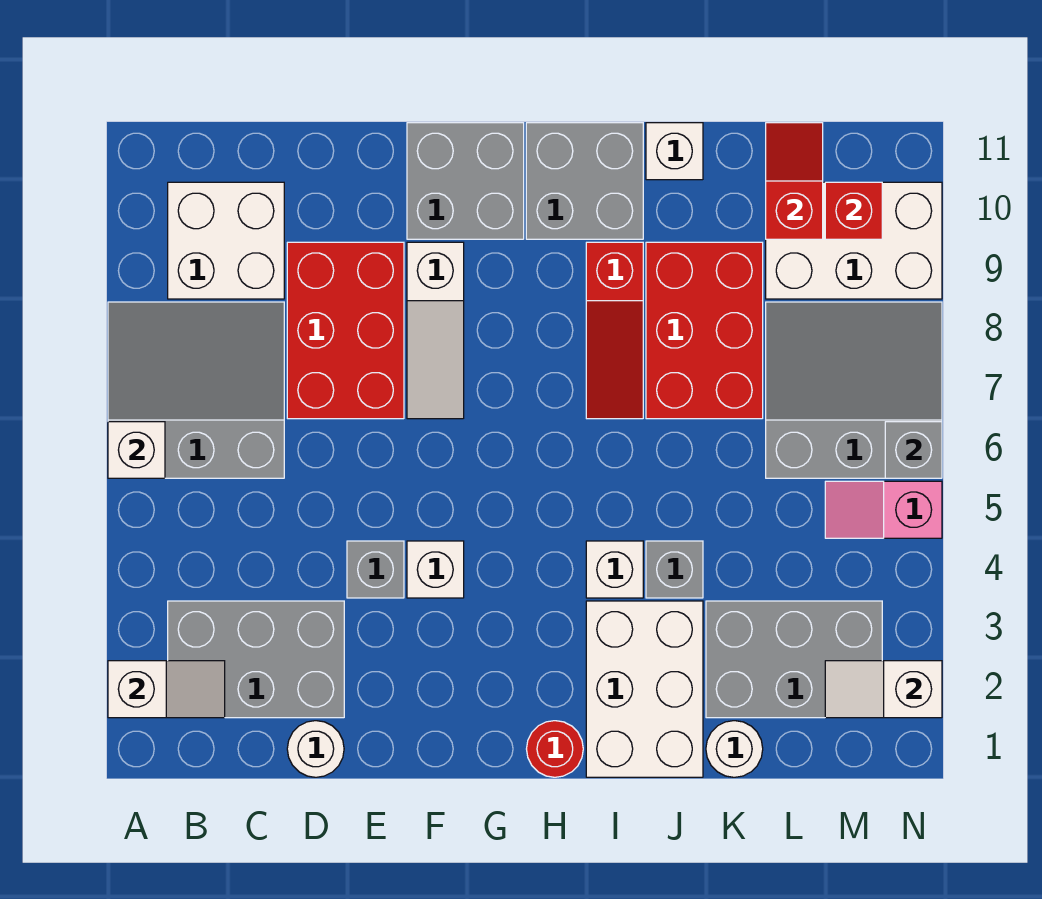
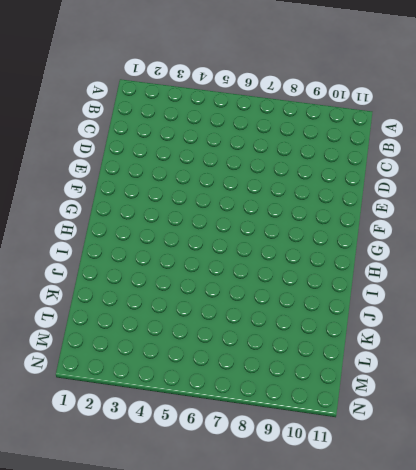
none -> grey 3x3 slope [108,302,284,478]
none -> grey 2x3 brick [168,601,344,718]
none -> white 2x2 brick [168,182,284,299]

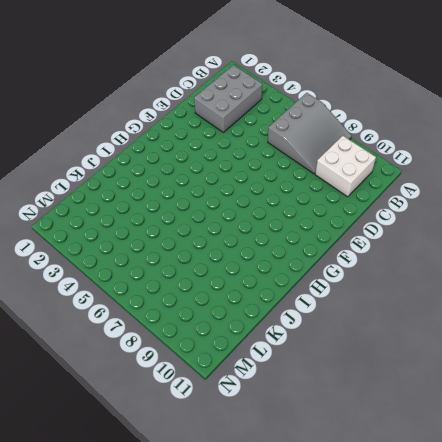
none -> white 1x1 round brick [287,721,344,777]
none -> red 2x3 brick [287,242,404,419]
none -> grey 1x1 brick [347,541,404,598]

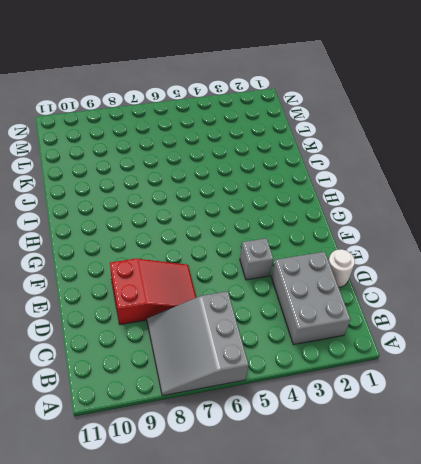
red 2x3 slope [110,258,197,325] -> red 2x3 brick [287,242,404,419]
none -> white 2x2 brick [168,182,284,299]
none -> white 1x1 brick [407,541,464,598]
none -> white 1x3 slope [407,242,464,419]

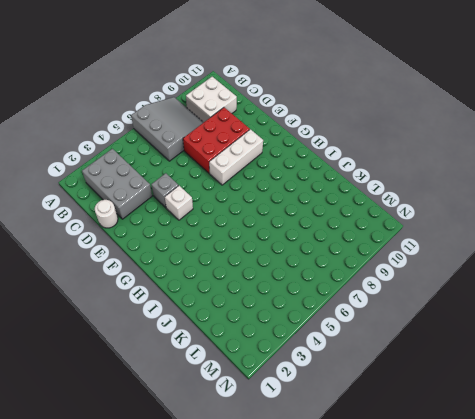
white 1x3 brick [209,129,263,185] -> white 1x3 slope [407,242,464,419]
none -> grey 2x2 brick [407,123,524,239]
none -> red 1x1 round brick [527,721,583,777]
none -> grey 2x2 brick [526,123,643,239]

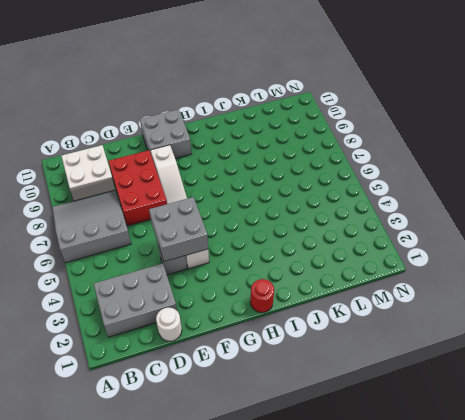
grey 2x2 brick [149,197,208,262] -> grey 2x2 brick moved to [526,123,643,239]
none -> white 2x3 brick [586,601,703,777]
none -> white 1x1 brick [586,541,643,598]
none -> red 1x3 slope [586,242,643,419]

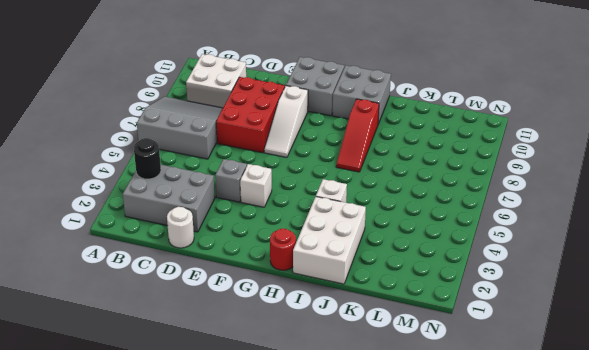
black 1x1 round brick [134,138,161,179] -> none
none -> grey 1x1 brick [646,541,703,598]
none -> red 2x3 brick [646,242,763,419]
none -> white 1x1 brick [646,123,703,180]

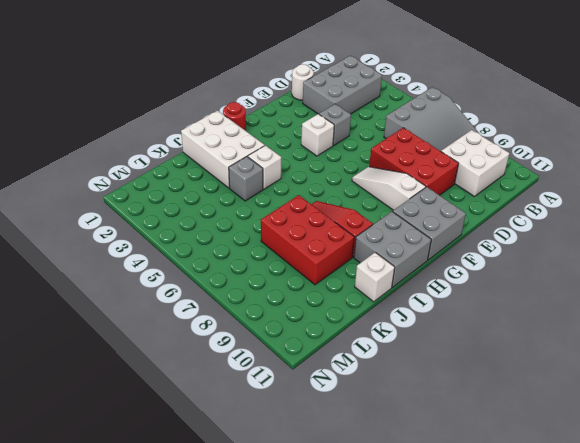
none -> white 1x1 round brick [706,721,763,777]
none -> grey 2x3 brick [706,601,882,718]
none -> grey 3x3 slope [766,302,942,478]

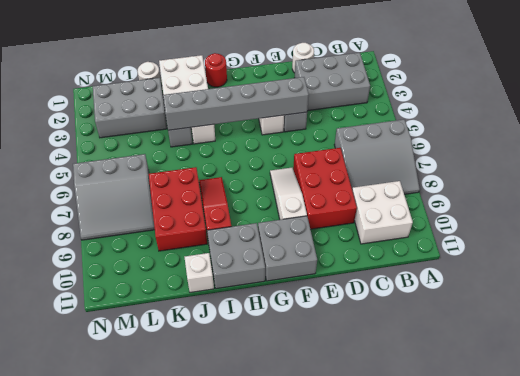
grey 1x6 brick [163,77,309,130] -> none
none -> white 2x3 brick [766,182,942,299]
none -> pink 1x2 slope [825,481,942,538]
none -> white 1x2 slope [108,661,225,718]

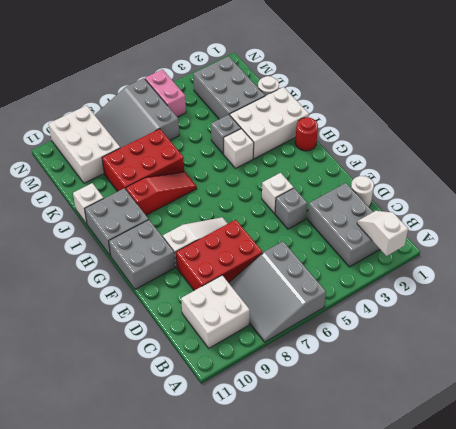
pink 1x2 brick [145,69,186,117] -> pink 1x2 slope [825,481,942,538]
none -> white 1x1 brick [108,422,165,478]
none -> red 1x2 slope [766,123,823,239]
none -> white 1x2 slope [825,661,942,718]

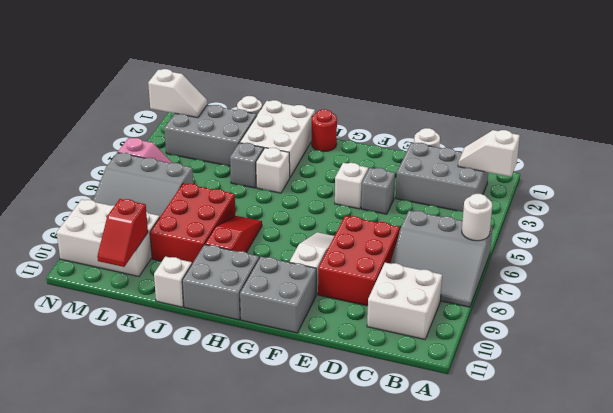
white 1x1 round brick [462,194,492,241] -> white 1x1 brick [108,422,165,478]
none -> red 1x1 brick [825,182,882,239]
none -> grey 1x1 brick [885,422,942,478]

